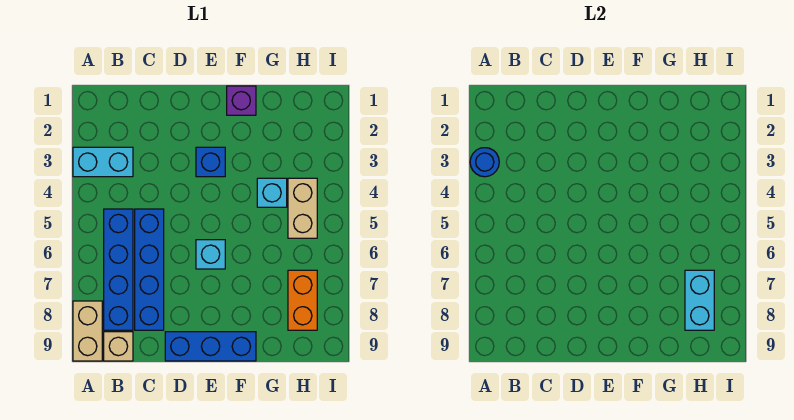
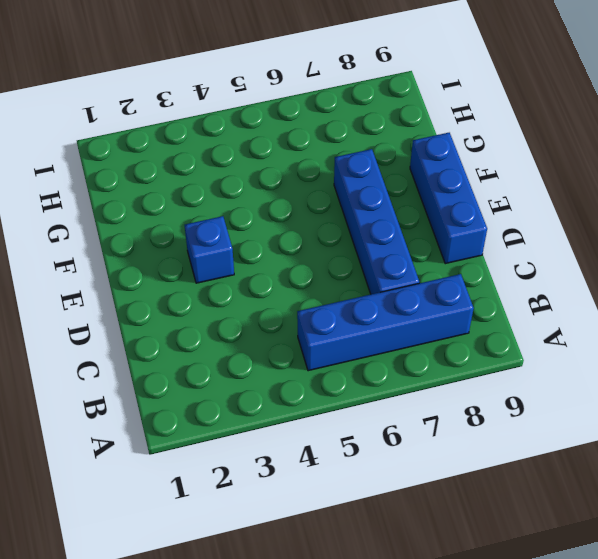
blue 1x4 brick [334,149,419,294] -> blue 1x4 brick turned to [135,209,164,330]
none -> cyan 1x2 brick [73,147,133,177]
none -> tan 1x2 brick [73,301,102,361]
none -> tan 1x1 brick [104,332,133,361]

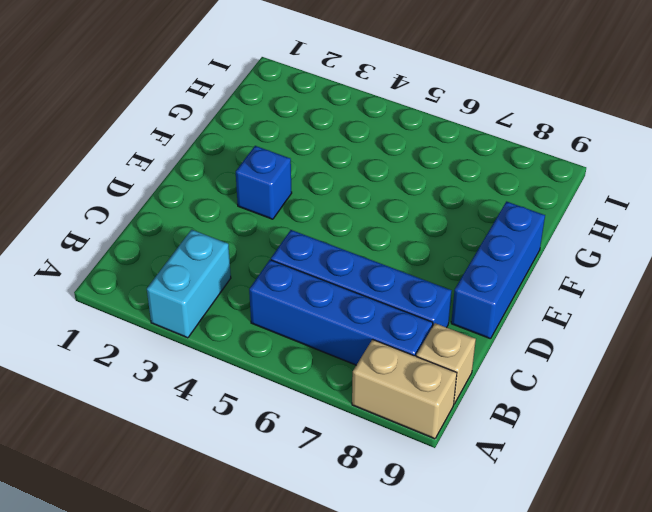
none -> cyan 1x1 brick [196,240,225,269]
none -> purple 1x1 brick [227,86,256,115]
none -> cyan 1x1 brick [257,178,287,207]

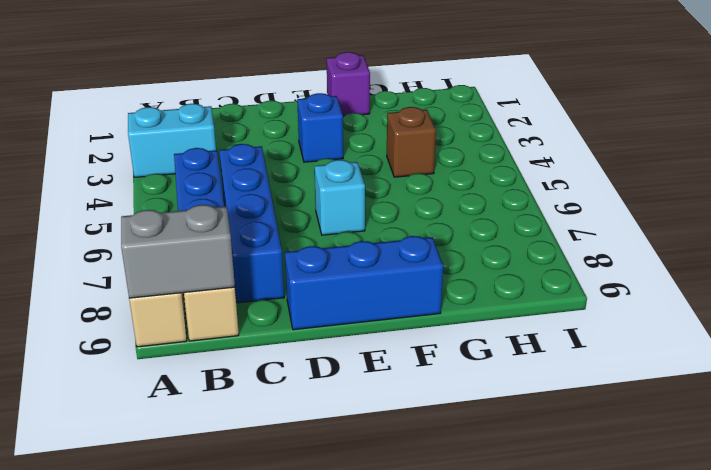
grey 1x2 brick [121,205,235,298] -> none
brown 1x1 brick [387,107,436,177] -> cyan 1x1 brick [257,178,287,207]
none -> tan 1x2 brick [288,178,317,238]
none -> orange 1x2 brick [288,270,317,330]
none -> blue 1x1 round brick [470,148,499,177]

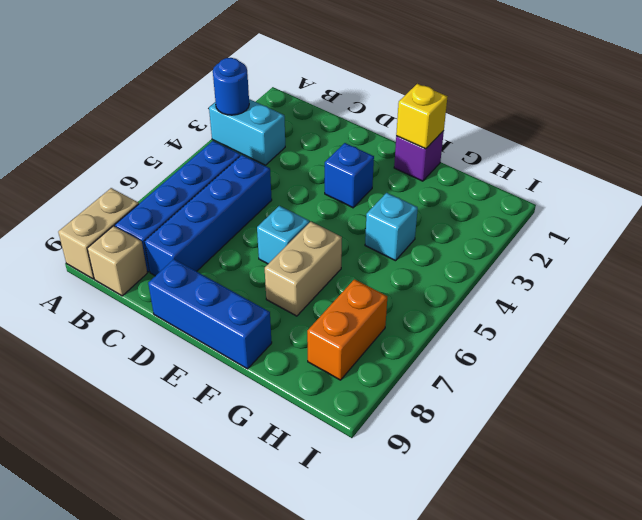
yellow 1x1 brick [396,84,448,149] -> none
tan 1x2 brick [265,222,342,316] -> tan 1x2 brick moved to [288,178,317,238]
none -> cyan 1x2 brick [685,270,714,330]

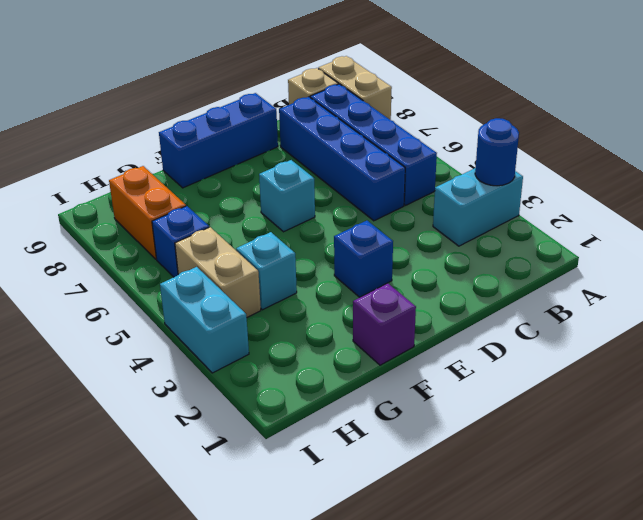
blue 1x1 brick [152,206,209,277] -> none
cyan 1x2 brick [160,267,249,373] -> cyan 1x2 brick moved to [685,270,714,330]

